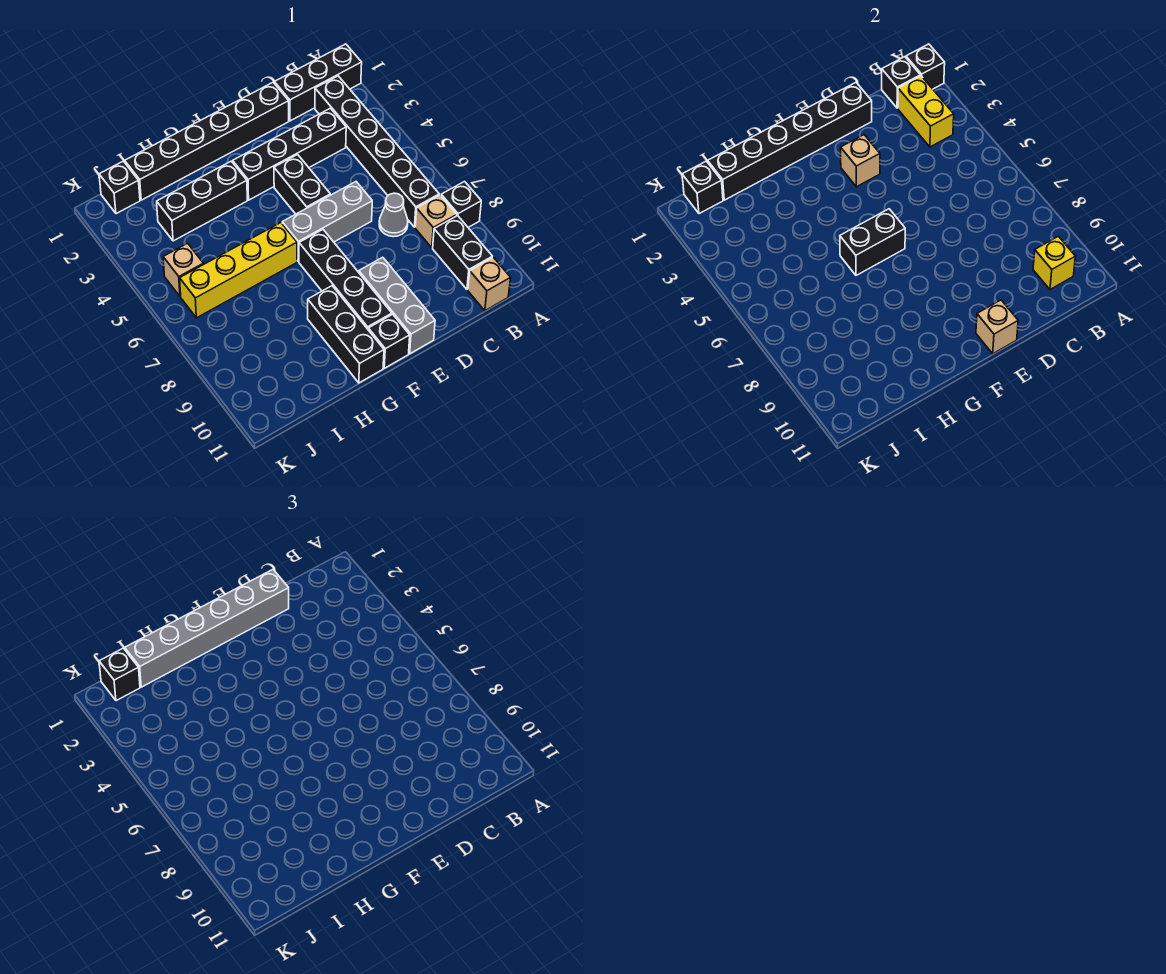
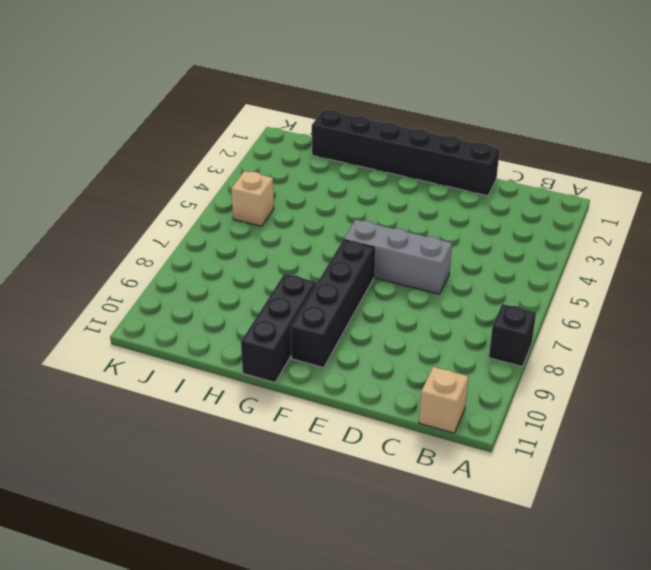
none -> black 1x3 brick [274,44,362,121]
none -> black 1x6 brick [315,76,439,227]
none -> tan 1x1 brick [415,195,457,248]
none -> black 1x2 brick [433,216,492,289]

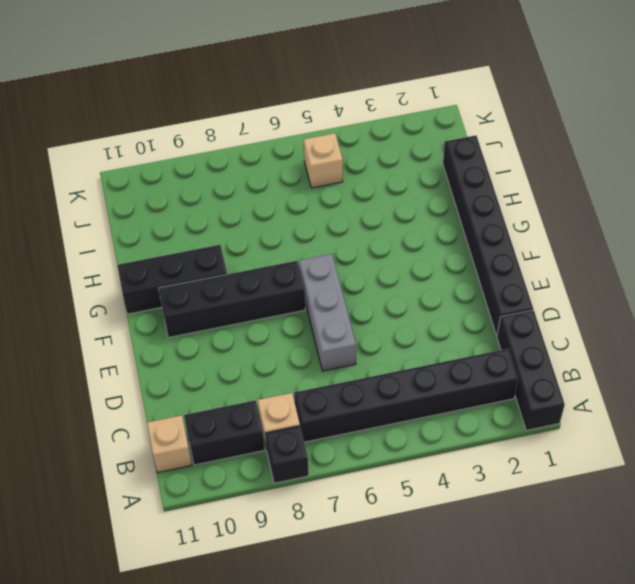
none -> black 1x4 brick [233,108,346,200]
none -> grey 1x1 cone [379,193,408,237]
none -> black 1x2 brick [274,155,330,214]
none -> grey 1x3 brick [359,257,435,354]

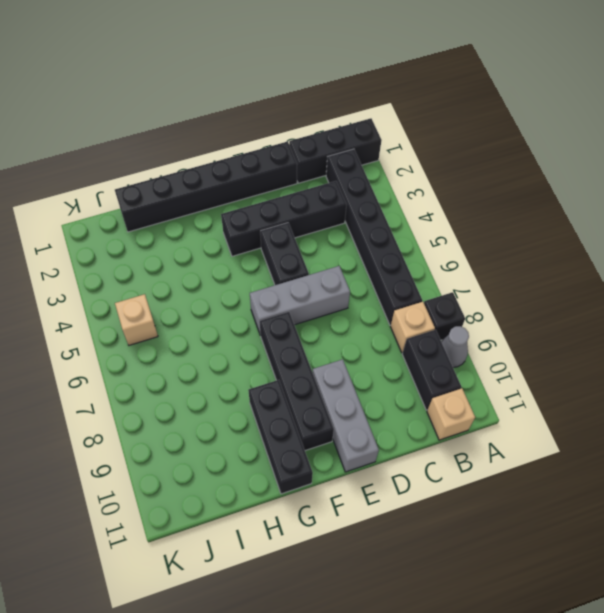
grey 1x1 cone [441,326,469,367] -> grey 1x1 cone moved to [379,193,408,237]
none -> black 1x1 brick [368,314,410,368]
none -> black 1x3 brick [157,161,247,241]
none -> yellow 1x4 brick [180,223,297,318]
none -> black 1x1 brick [99,161,140,214]

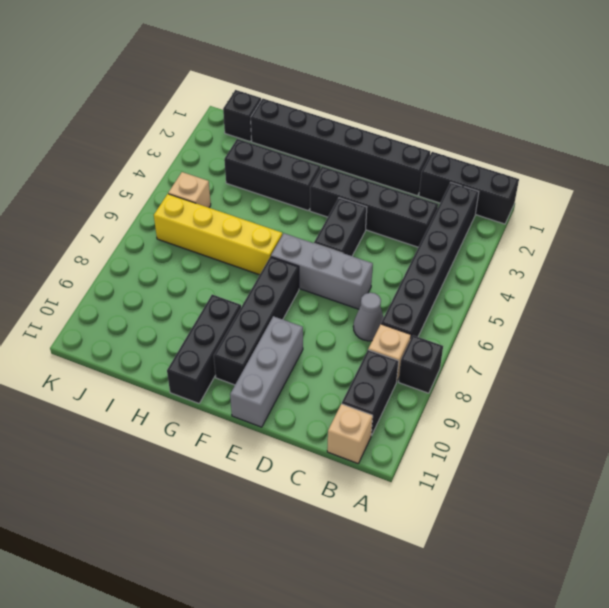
none -> black 1x1 brick [368,314,410,368]
none -> black 1x1 brick [906,44,945,89]
none -> black 1x1 brick [882,57,920,108]
none -> yellow 1x2 brick [898,76,954,147]

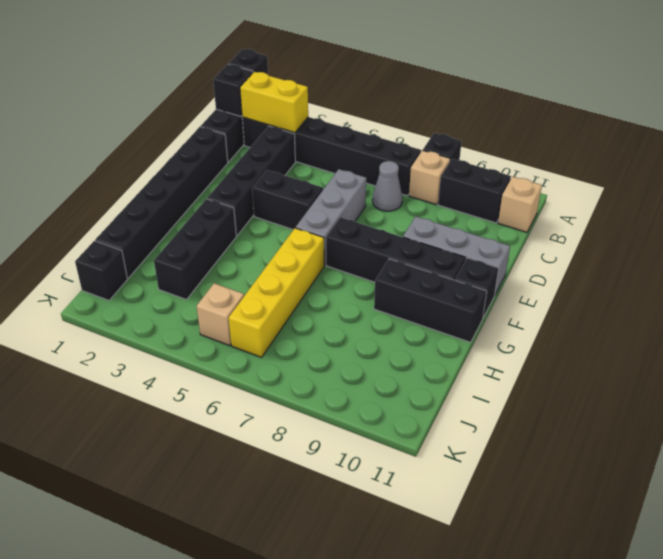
none -> yellow 1x1 brick [1033,236,1075,289]
none -> black 1x6 brick [708,83,872,200]
none -> tan 1x1 brick [841,135,880,187]
none -> tan 1x1 brick [976,300,1018,354]

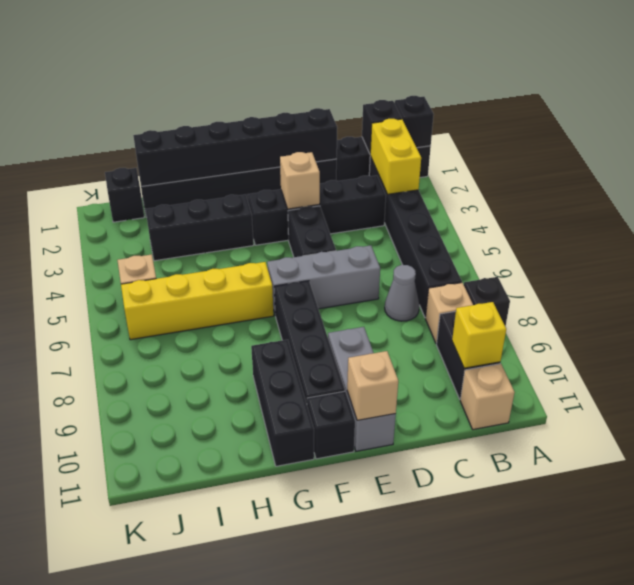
none -> black 1x2 brick [840,209,905,275]
none -> black 1x1 brick [682,161,723,214]
none -> grey 1x6 brick [125,570,289,687]
none -> black 1x1 brick [99,648,140,701]

